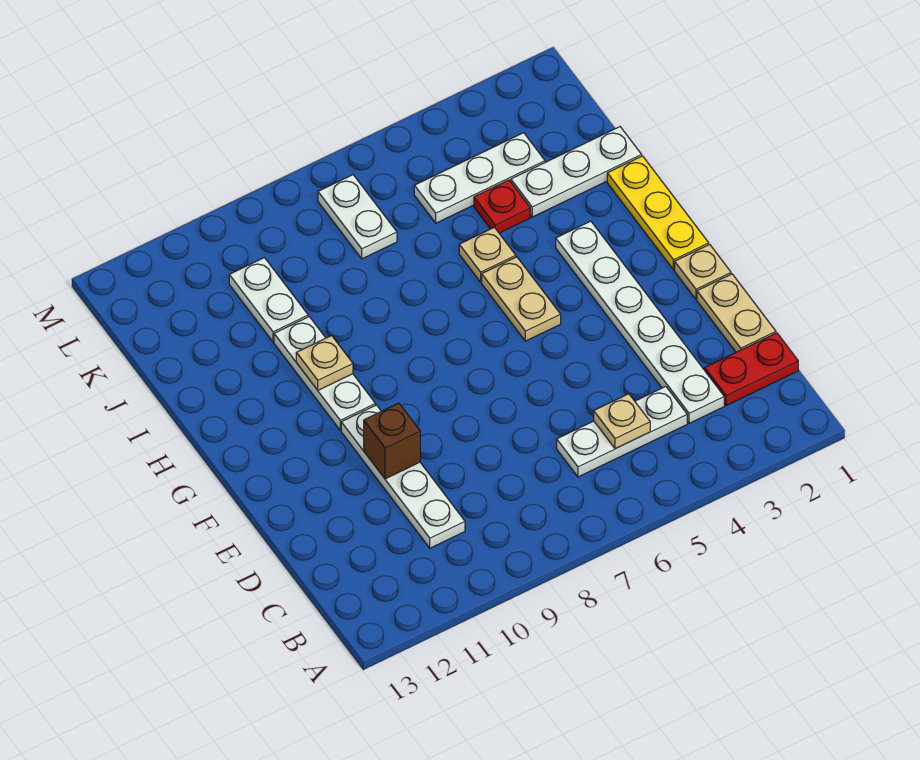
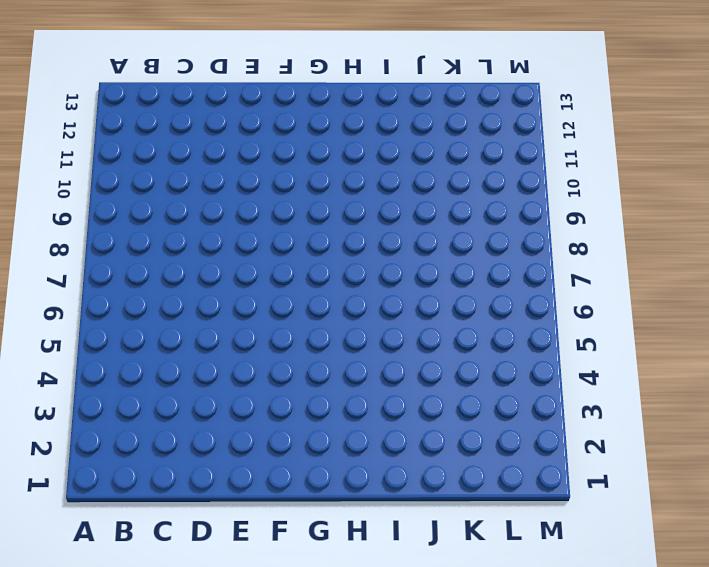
none -> red 1x2 plate [705,333,798,406]
none -> white 1x6 plate [556,221,724,423]
none -> white 1x3 plate [557,386,687,477]

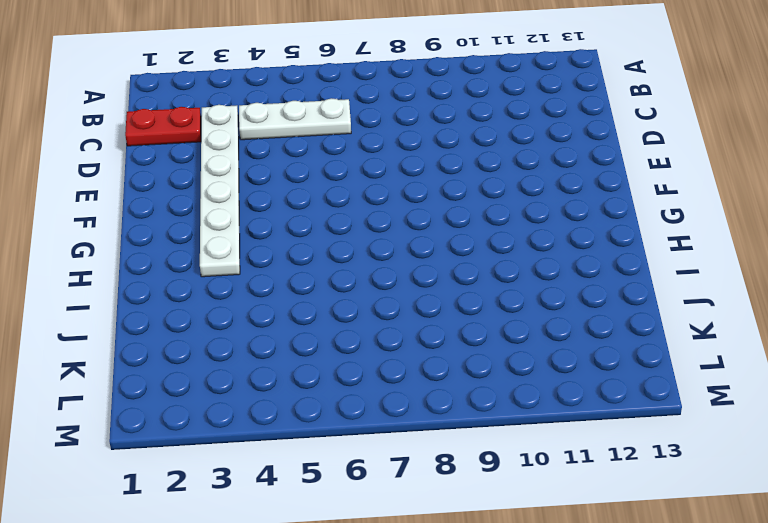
none -> white 1x4 plate [341,405,465,548]
none -> tan 1x2 plate [697,274,776,352]
none -> tan 1x1 plate [675,244,731,299]

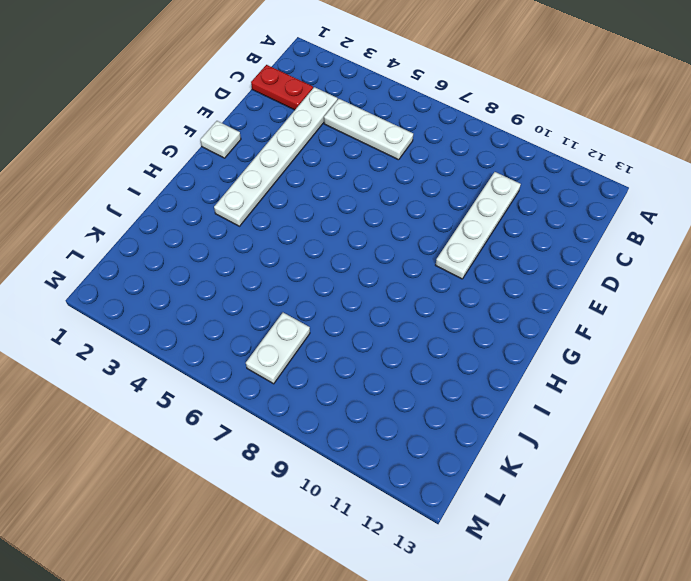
white 1x1 plate [200,121,241,158] -> tan 1x1 plate [675,244,731,299]
none -> tan 1x2 plate [697,274,776,352]
none -> yellow 1x3 plate [607,156,709,270]
none -> tan 1x2 plate [482,257,561,341]

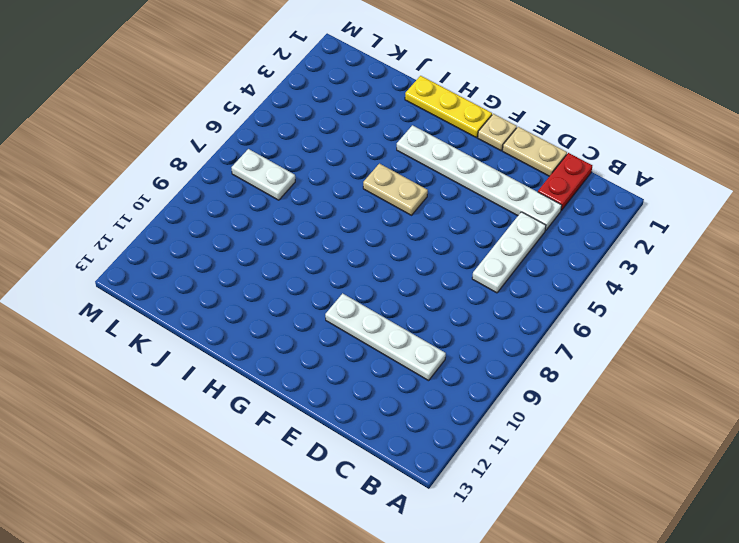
none -> white 1x3 plate [274,317,375,430]
none -> tan 1x1 plate [459,227,516,282]
none -> white 1x3 plate [511,127,642,217]

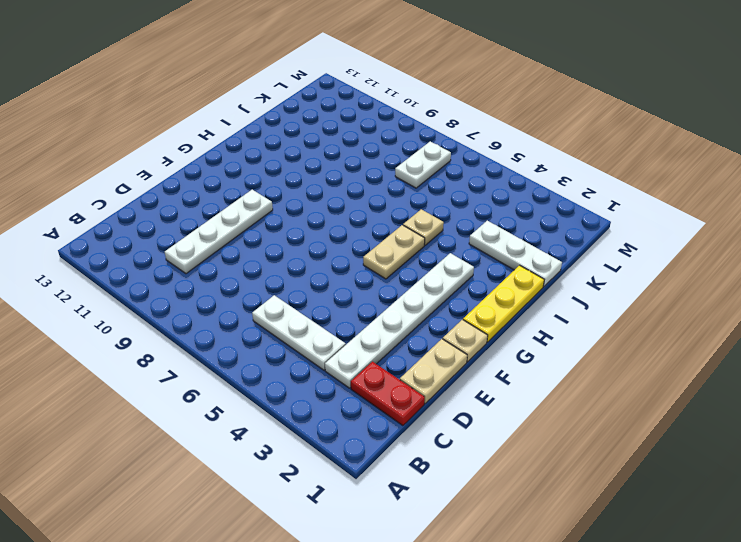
none -> white 1x3 plate [274,317,375,430]
none -> red 1x1 plate [474,180,530,233]
none -> white 1x2 plate [229,258,308,342]

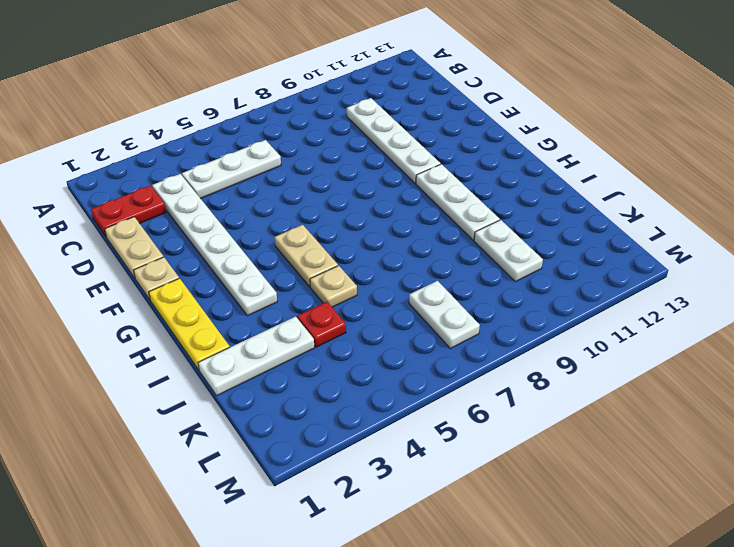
none -> white 1x3 plate [414,133,545,223]
none -> tan 1x1 plate [594,394,650,449]
none -> brown 1x1 brick [364,403,420,479]

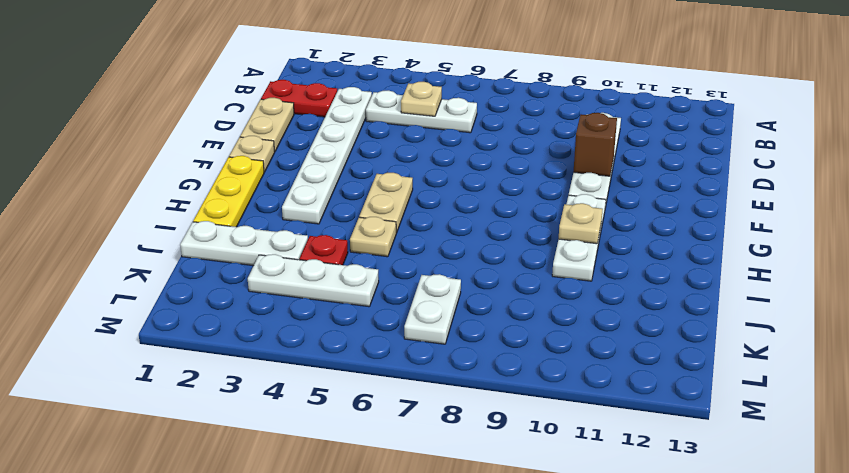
none -> white 1x2 plate [229,258,308,342]

